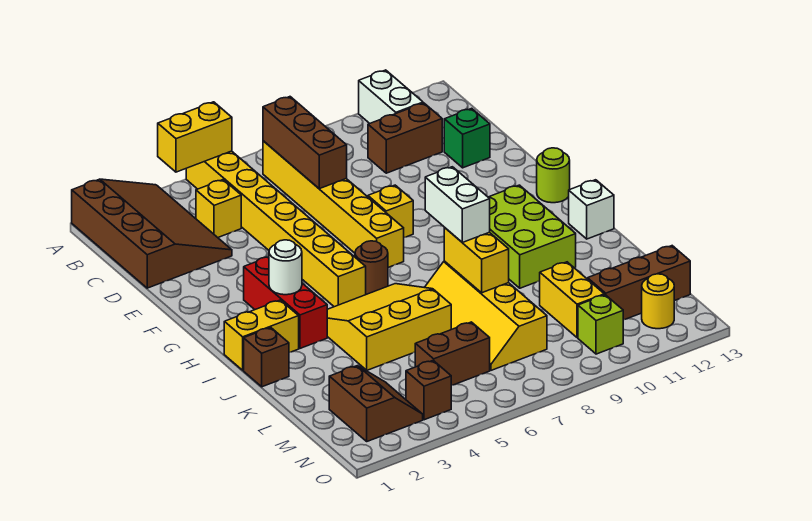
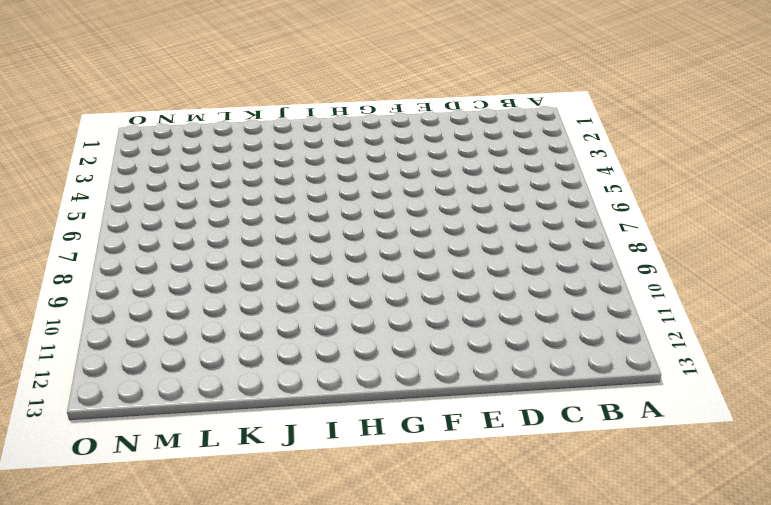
none -> brown 3x4 slope [72,179,232,288]
none -> yellow 1x8 brick [186,151,366,307]
none -> white 1x2 brick [359,70,423,123]

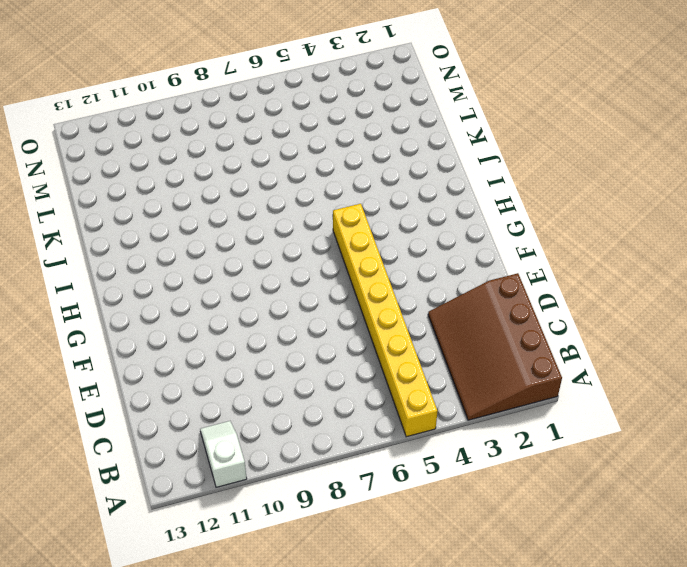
white 1x2 slope [200,421,247,487] -> white 1x2 brick [359,70,423,123]
none -> yellow 1x6 brick [263,141,404,267]
none -> yellow 1x1 brick [196,180,241,237]
none -> brown 1x2 brick [368,103,442,173]

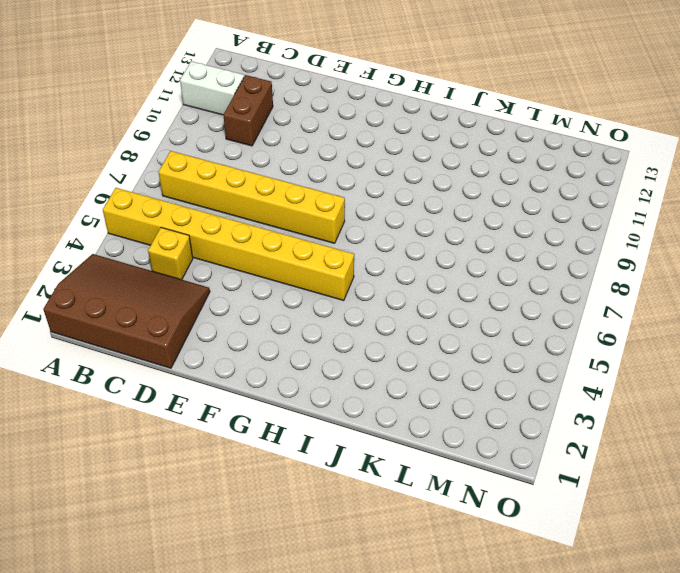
none -> green 1x1 brick [444,108,490,168]
none -> yellow 1x1 brick [368,185,413,237]
none -> red 1x3 brick [244,257,327,348]

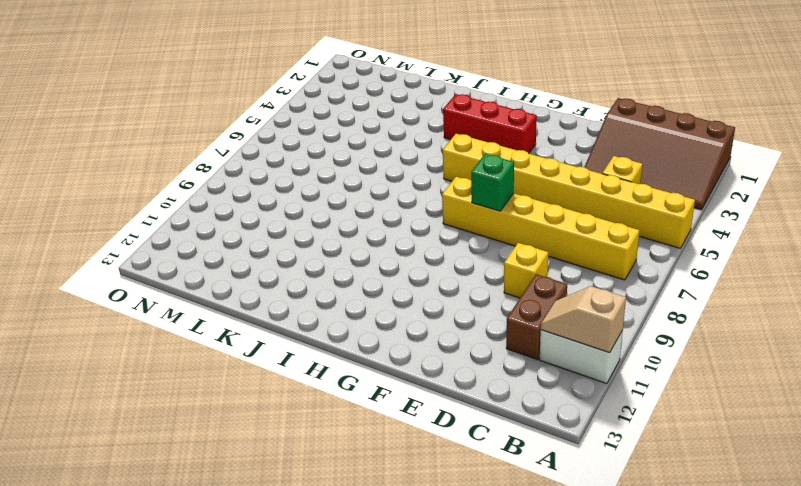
tan 1x2 slope [541,286,626,353] -> none
yellow 1x1 brick [504,243,548,298] -> yellow 1x1 brick moved to [368,185,413,237]
green 1x1 brick [471,154,514,211] -> green 1x1 brick moved to [444,108,490,168]
none -> lime 1x1 round brick [537,148,570,203]
none -> brown 1x1 round brick [355,241,388,294]
none -> lime 2x3 brick [488,185,576,288]

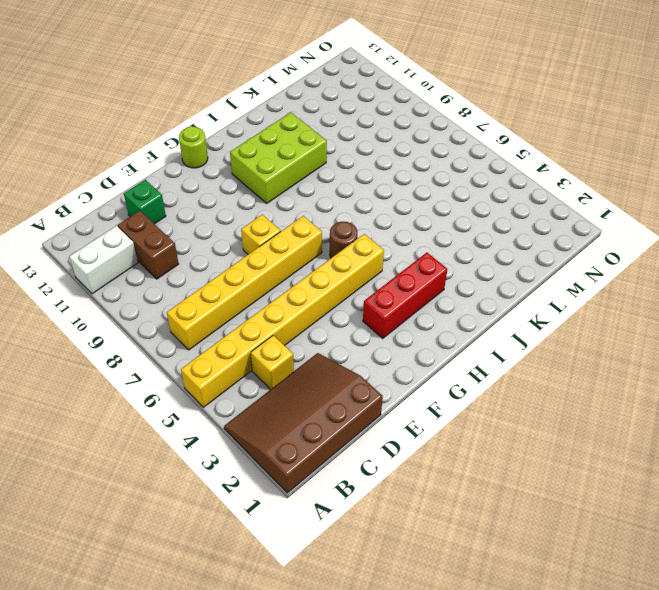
none -> yellow 1x2 brick [224,300,299,370]
none -> yellow 3x3 slope [327,284,451,370]
none -> white 1x1 brick [569,180,614,239]

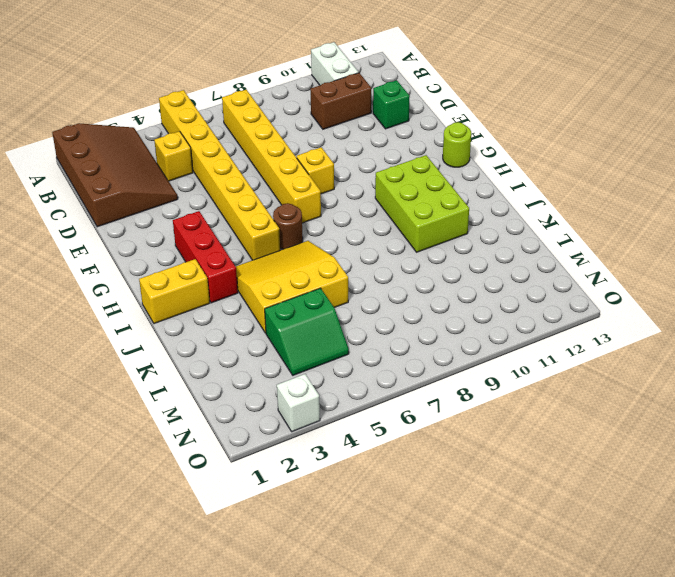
green 2x2 slope [265,288,349,375] -> brown 1x2 brick [415,322,490,385]
white 1x1 brick [277,374,320,432] -> white 1x1 brick moved to [569,180,614,239]
none -> brown 1x1 brick [244,327,289,387]
none -> yellow 2x4 slope [424,261,547,370]
none -> yellow 1x2 brick [540,262,604,338]

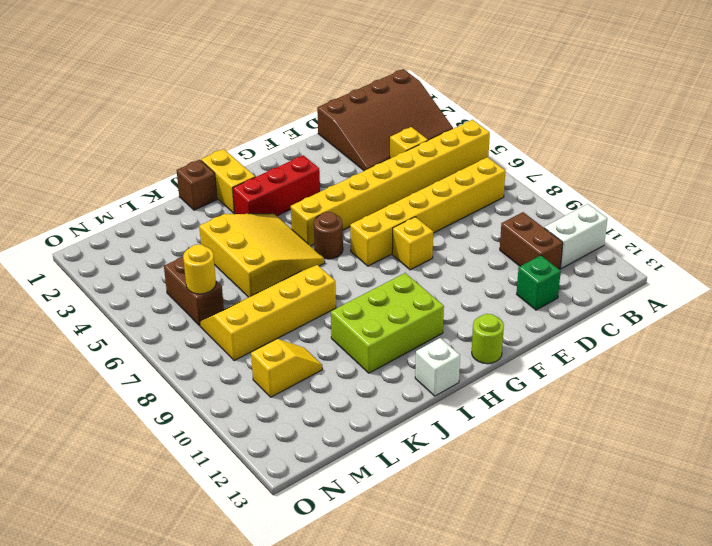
yellow 1x2 slope [251,339,322,397] -> yellow 1x2 brick [540,262,604,338]
yellow 1x1 round brick [183,244,216,294] -> yellow 1x1 round brick moved to [642,274,674,329]
none -> brown 2x2 slope [329,366,423,441]
none -> brown 1x3 brick [588,246,690,320]
none -> brown 1x1 brick [406,360,451,420]

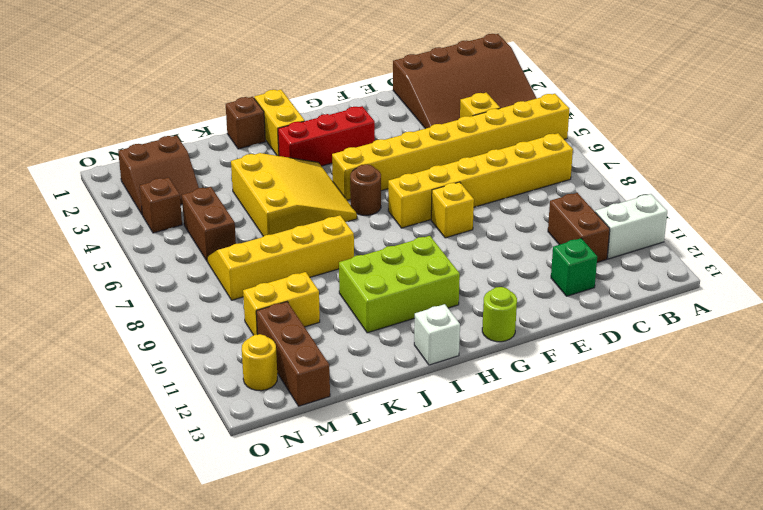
none -> lime 1x1 brick [578,295,623,354]
none -> yellow 1x2 brick [158,102,232,172]
none -> brown 1x3 brick [263,97,347,189]

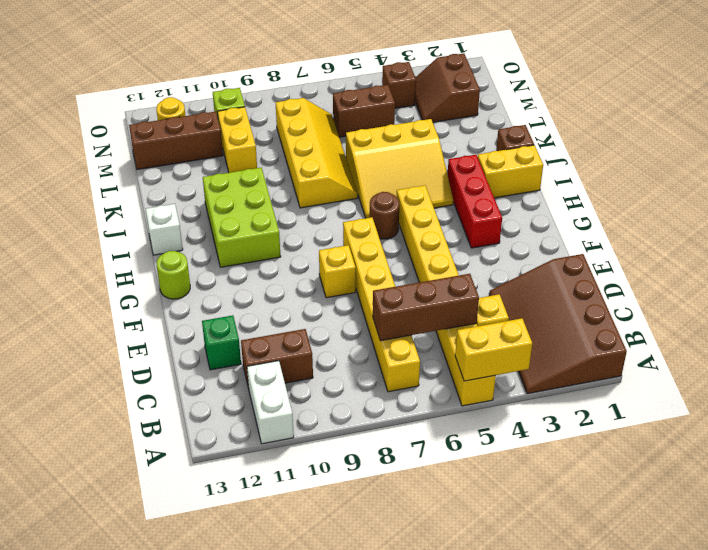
brown 1x3 brick [373,274,479,341] -> brown 1x3 brick turned to [263,97,347,189]
none -> white 1x1 round brick [269,240,302,295]
none -> yellow 1x2 brick [444,228,509,293]
none -> white 1x2 brick [425,167,490,242]

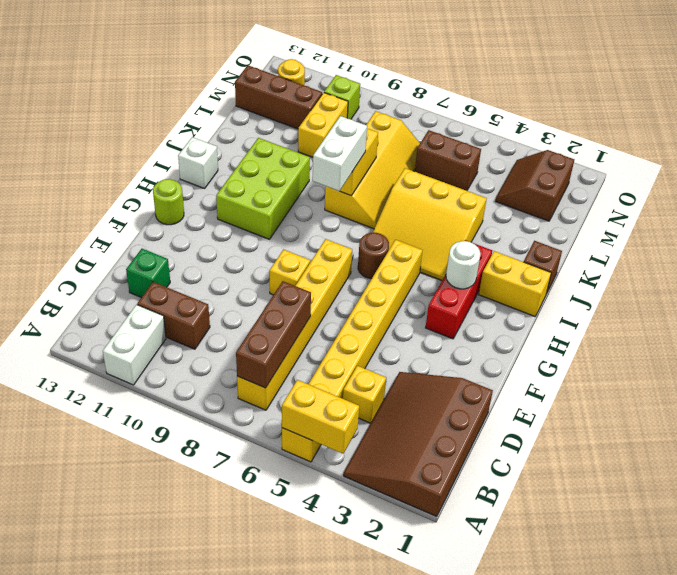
none -> brown 1x1 brick [406,360,451,420]

